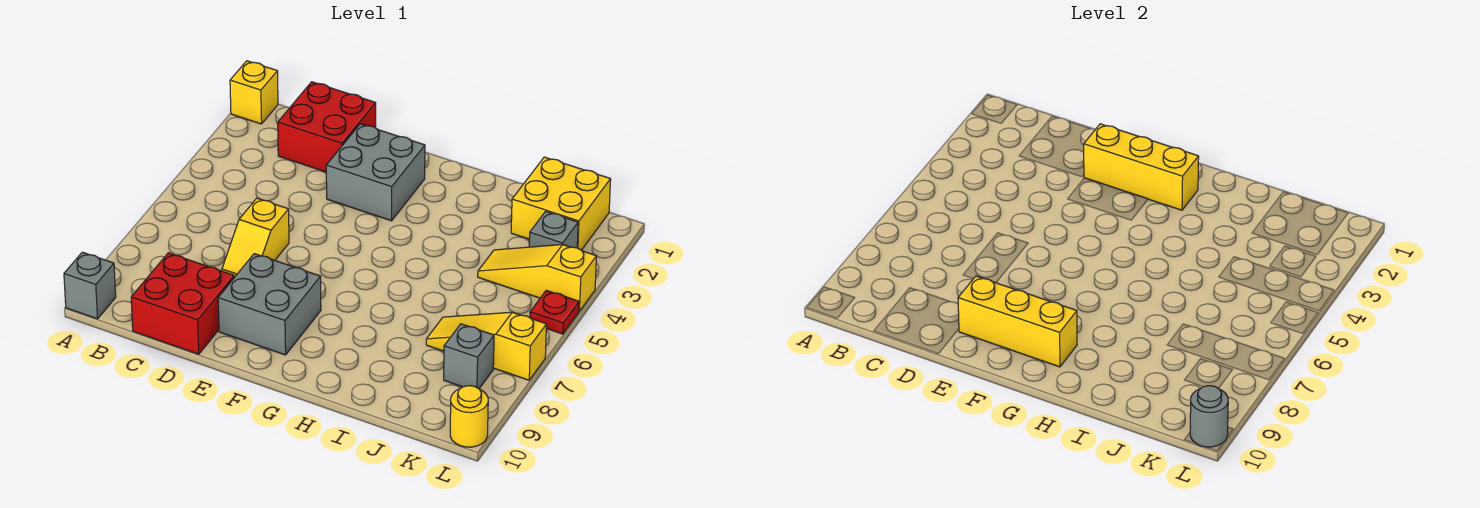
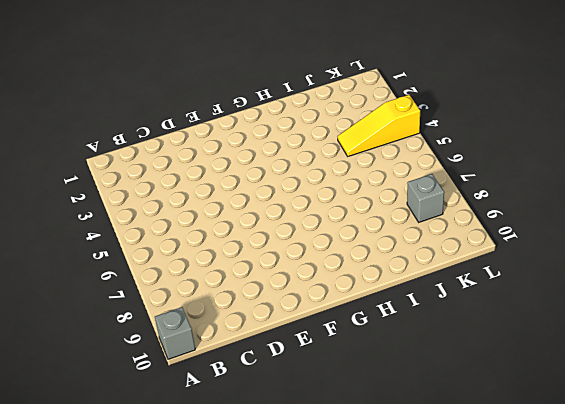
none -> yellow 1x1 brick [230,61,278,124]
none -> red 2x2 brick [278,82,376,172]
none -> red 2x2 brick [131,253,234,354]

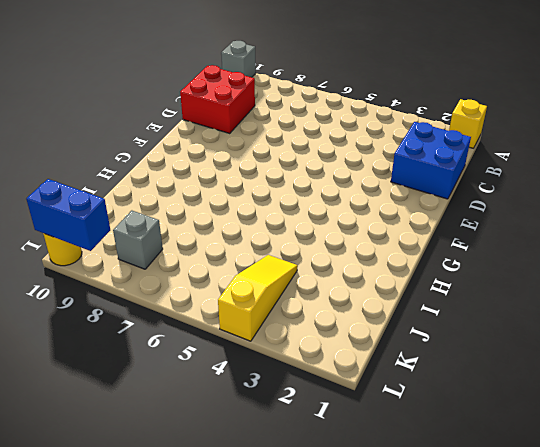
blue 2x2 brick [391,122,471,199] -> red 2x2 brick [278,82,376,172]
blue 1x2 brick [26,179,110,251] -> grey 1x1 round brick [1190,386,1228,447]
none -> yellow 1x2 slope [222,198,289,277]
none -> grey 2x2 brick [326,124,425,221]
none -> grey 2x2 brick [218,254,321,355]

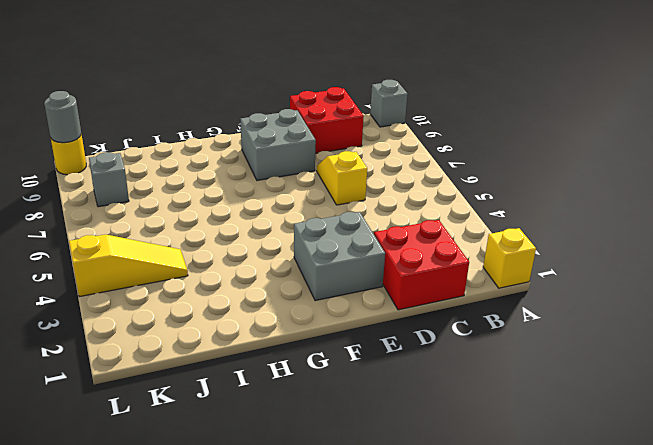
none -> yellow 2x2 brick [511,157,611,250]
none -> yellow 1x3 slope [426,312,547,380]
none -> grey 1x1 brick [529,211,578,248]

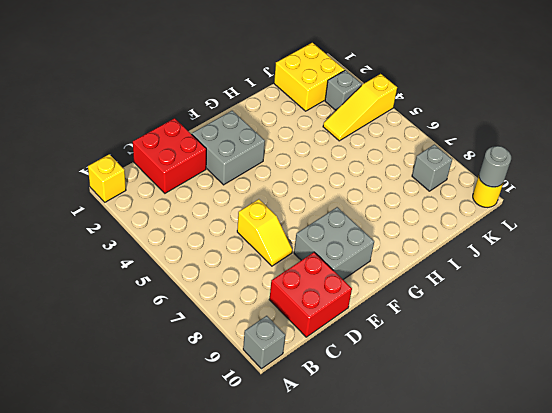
none -> yellow 1x3 slope [426,312,547,380]
none -> red 1x1 plate [530,290,579,334]
none -> yellow 1x3 brick [1084,124,1199,210]

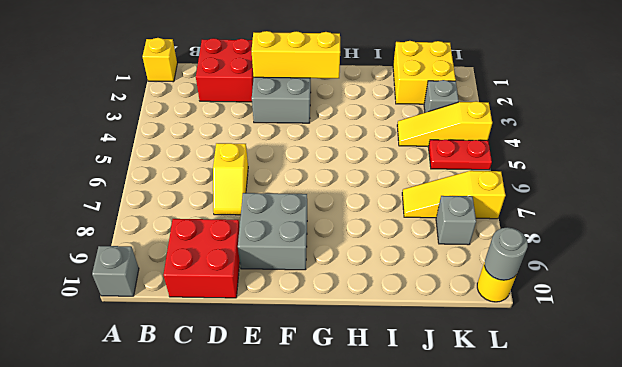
red 1x2 plate [429,140,492,170] -> red 1x1 plate [530,290,579,334]
none -> yellow 1x3 brick [958,276,1077,367]

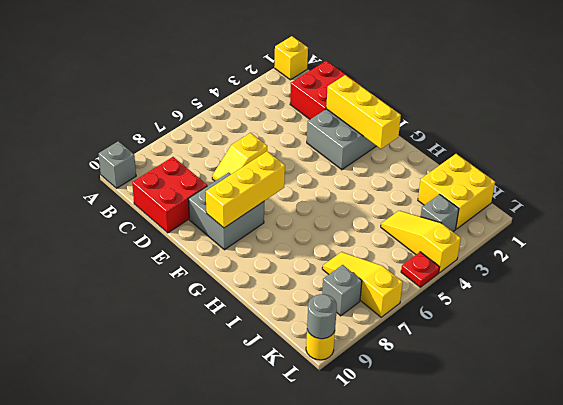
yellow 1x3 brick [206,151,285,228] -> yellow 1x3 brick turned to [958,276,1077,367]

